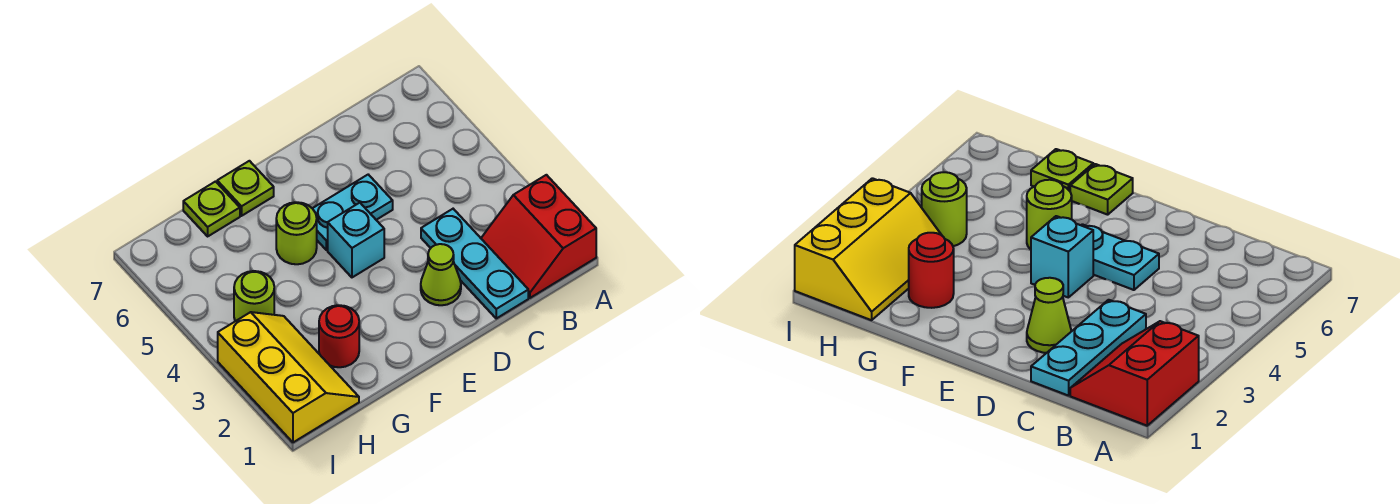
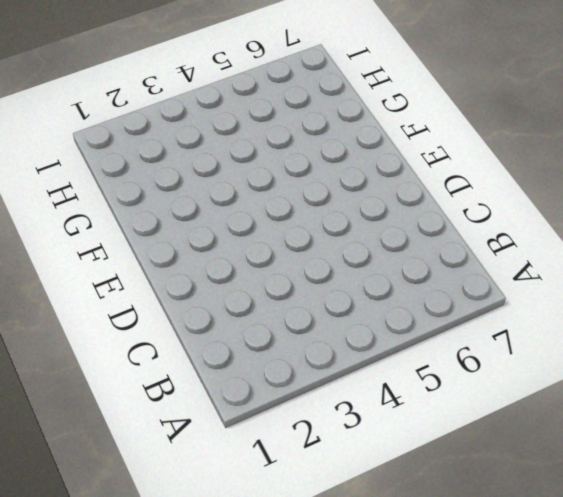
none -> red 2x2 slope [481,175,596,298]
none -> cyan 1x3 plate [421,209,528,318]

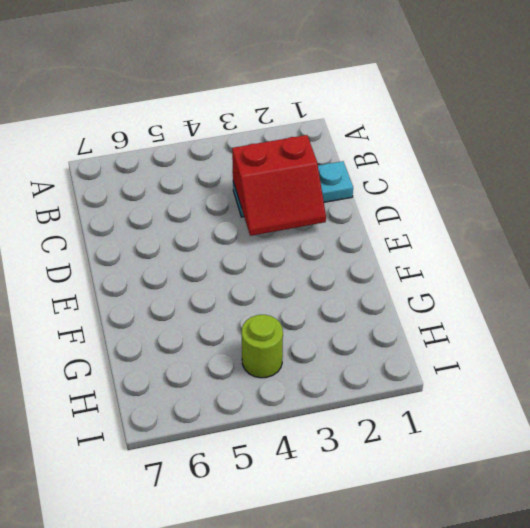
red 2x2 slope [232,135,326,236] -> red 2x2 slope moved to [481,175,596,298]
none -> lime 1x1 cone [421,244,461,305]
none -> cyan 1x2 plate [312,175,393,250]

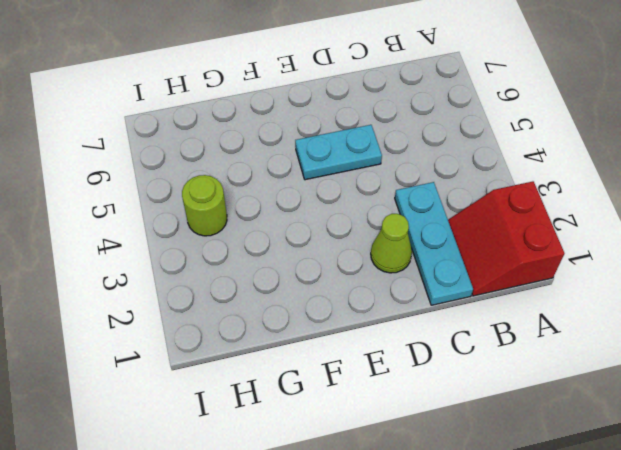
none -> cyan 1x1 brick [328,203,384,277]
none -> lime 1x1 round brick [276,202,317,264]

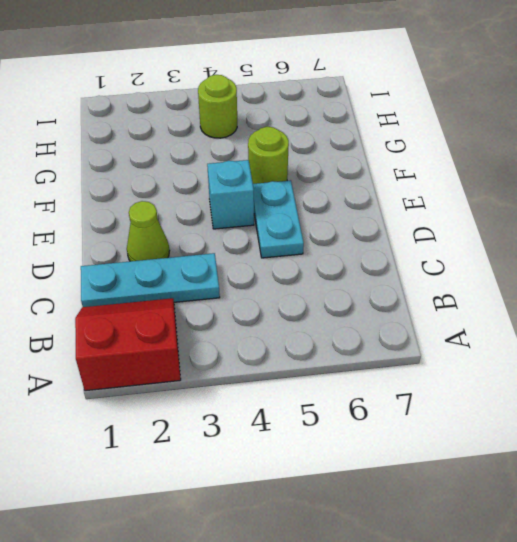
none -> lime 1x1 plate [217,161,274,216]
none -> red 1x1 round brick [319,305,359,367]

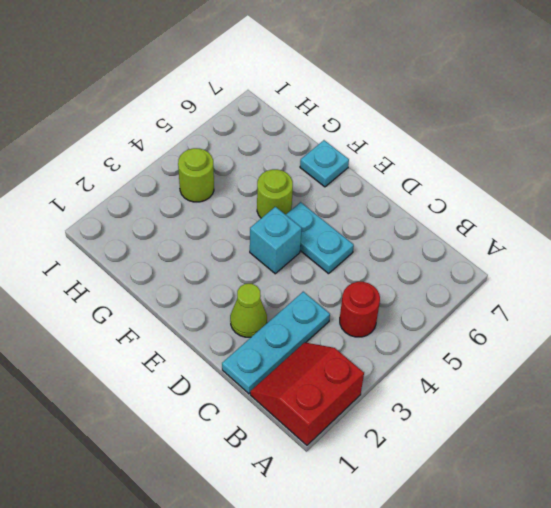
red 1x1 round brick [340,282,380,337] -> red 1x1 round brick moved to [319,305,359,367]
cyan 1x1 plate [300,140,349,187] -> lime 1x1 plate [217,161,274,216]
none -> lime 1x1 plate [183,182,240,236]
none -> yellow 2x3 slope [218,312,359,442]

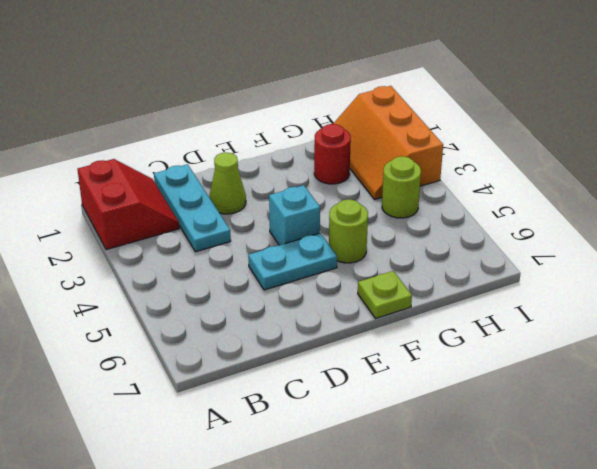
orange 2x3 slope [333,86,443,199] -> yellow 2x3 slope [218,312,359,442]
none -> lime 1x1 plate [183,182,240,236]

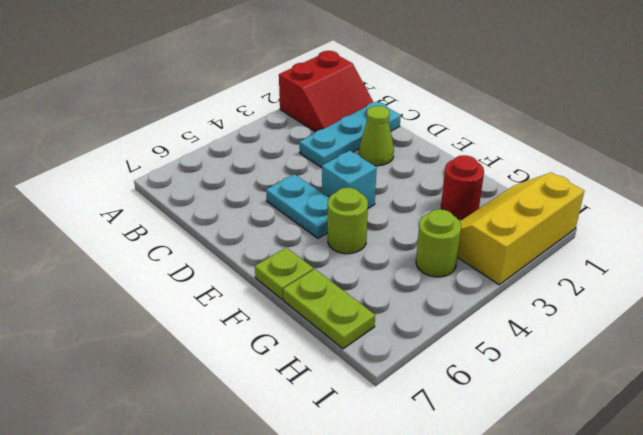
lime 1x2 plate [283,269,375,349] -> lime 1x1 plate [183,182,240,236]

